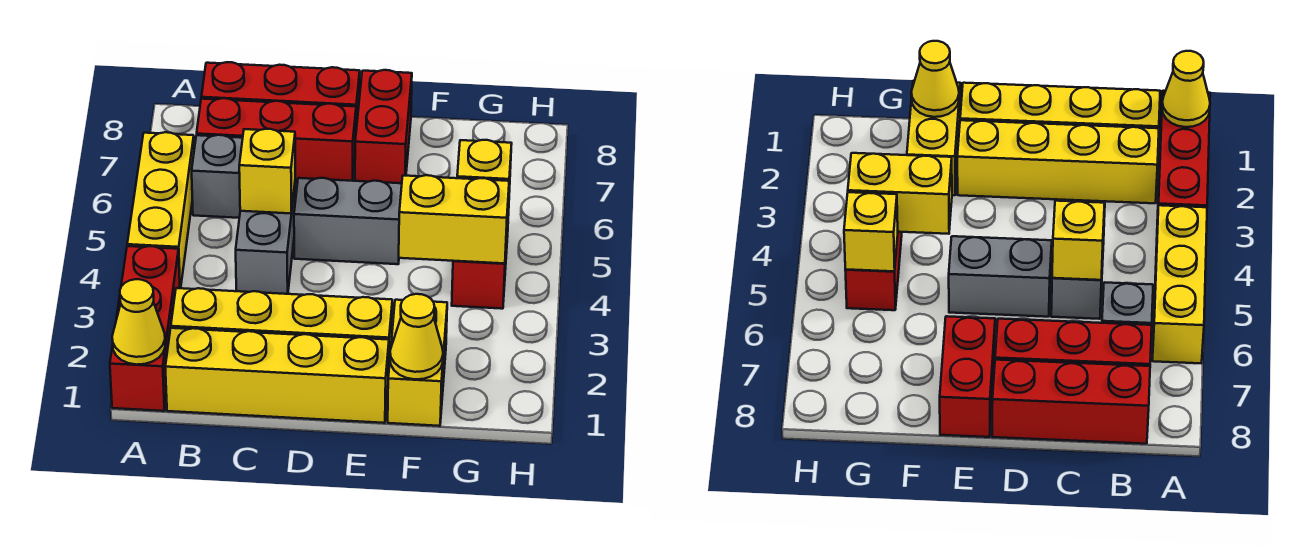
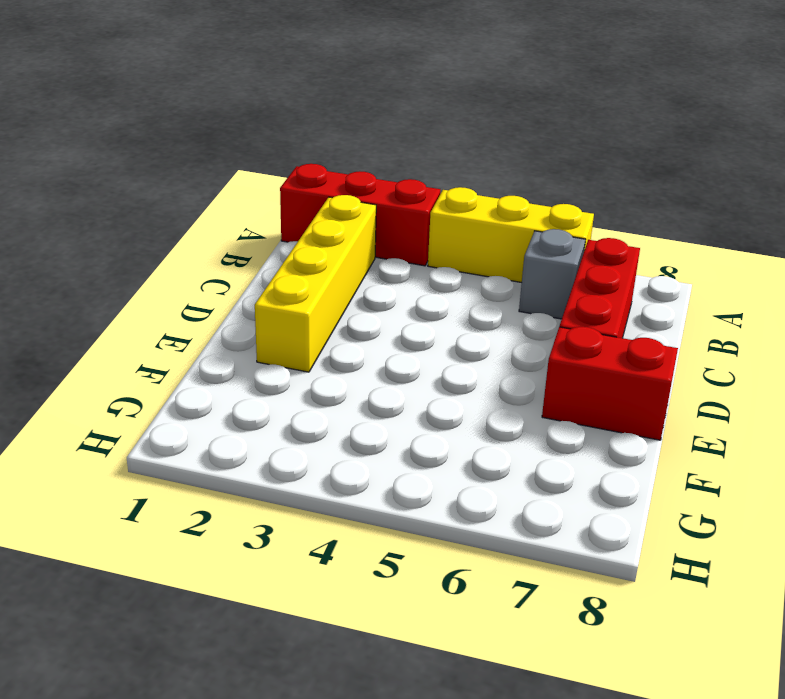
none -> yellow 1x4 brick [165,328,389,423]
none -> red 1x3 brick [201,62,360,129]
none -> grey 1x2 brick [236,183,296,294]

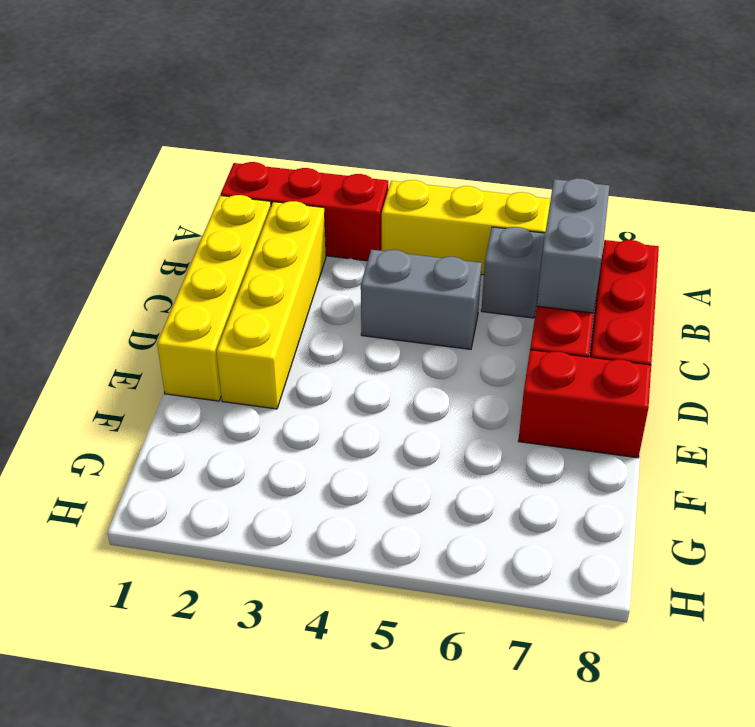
grey 1x2 brick [537,178,610,313] -> grey 1x2 brick moved to [294,178,402,264]
none -> yellow 1x2 brick [388,300,447,426]
none -> red 1x2 brick [452,191,510,309]
none -> yellow 1x1 cone [112,279,165,365]

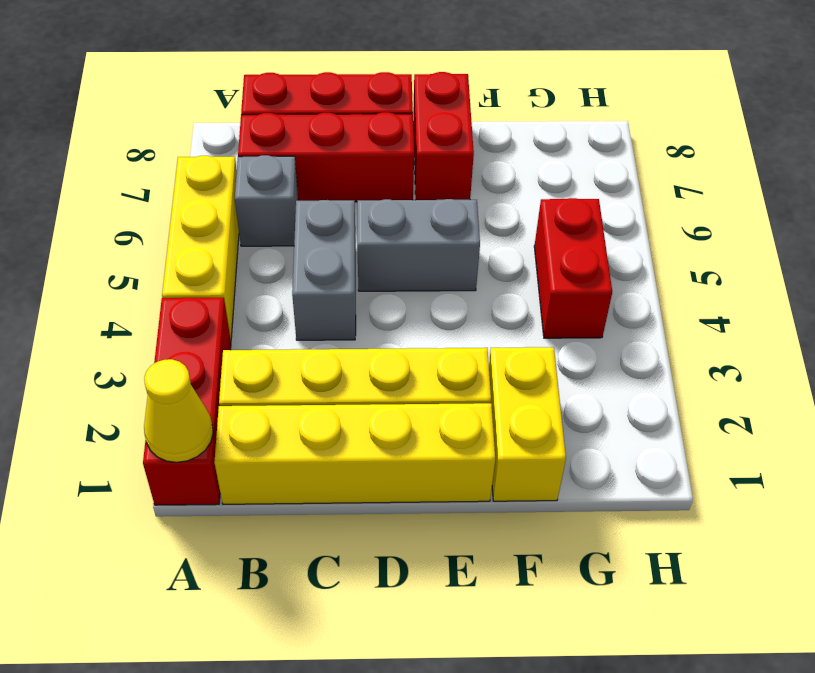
none -> yellow 1x1 brick [239,129,295,214]
none -> yellow 1x1 cone [390,294,443,379]
none -> yellow 1x2 brick [399,175,509,263]

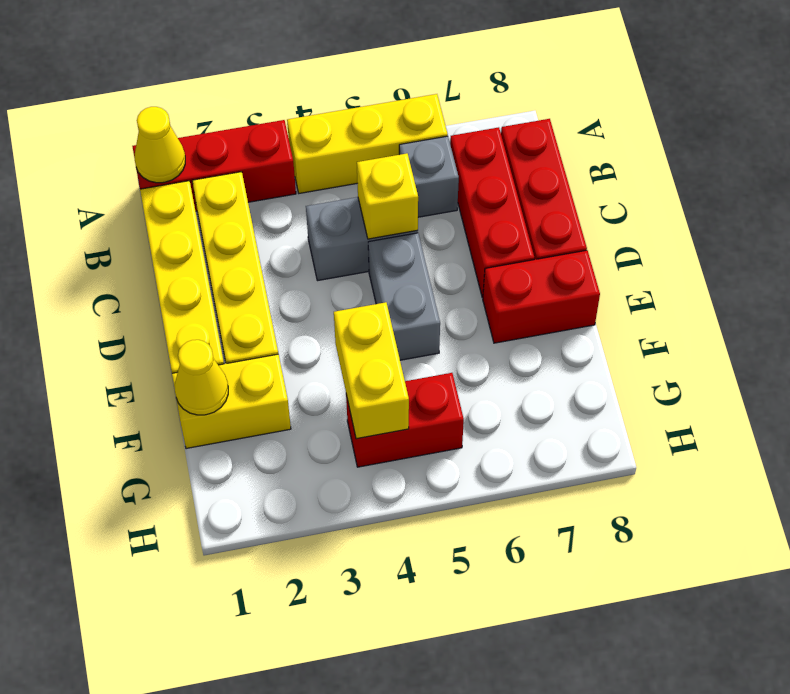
none -> yellow 1x1 brick [457,140,512,207]

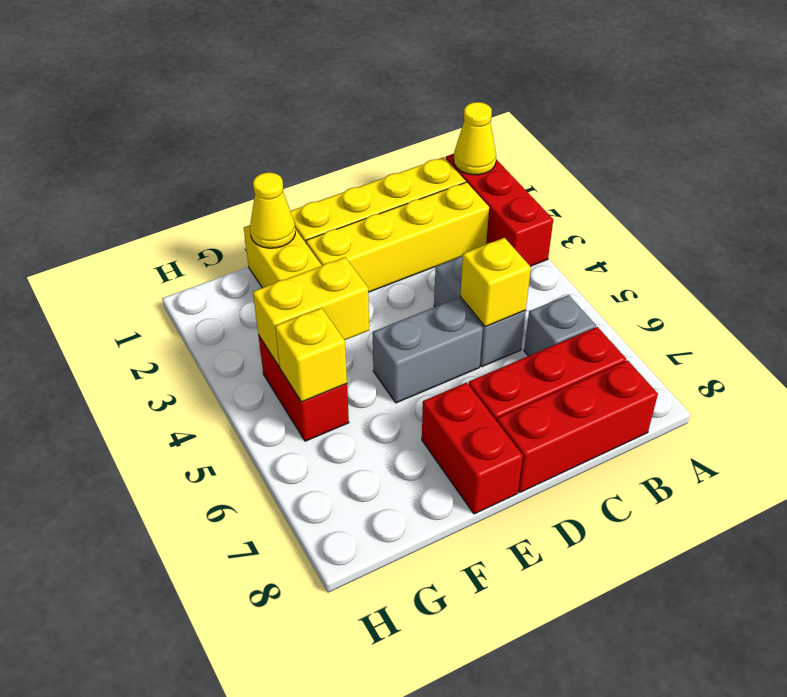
none -> yellow 1x3 brick [127,132,194,288]

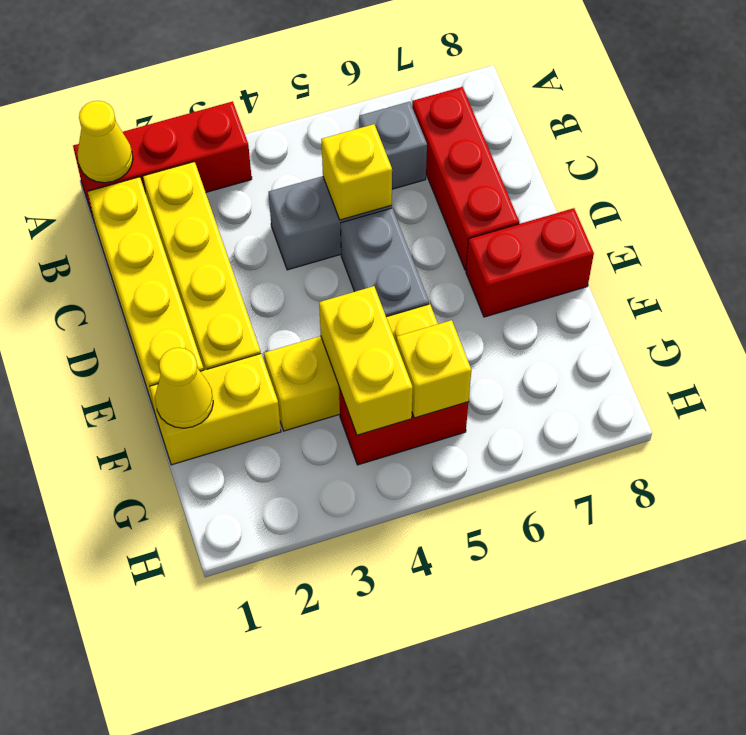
yellow 1x3 brick [264,304,438,431] -> yellow 1x3 brick moved to [127,132,194,288]
none -> red 1x3 brick [201,62,360,129]

